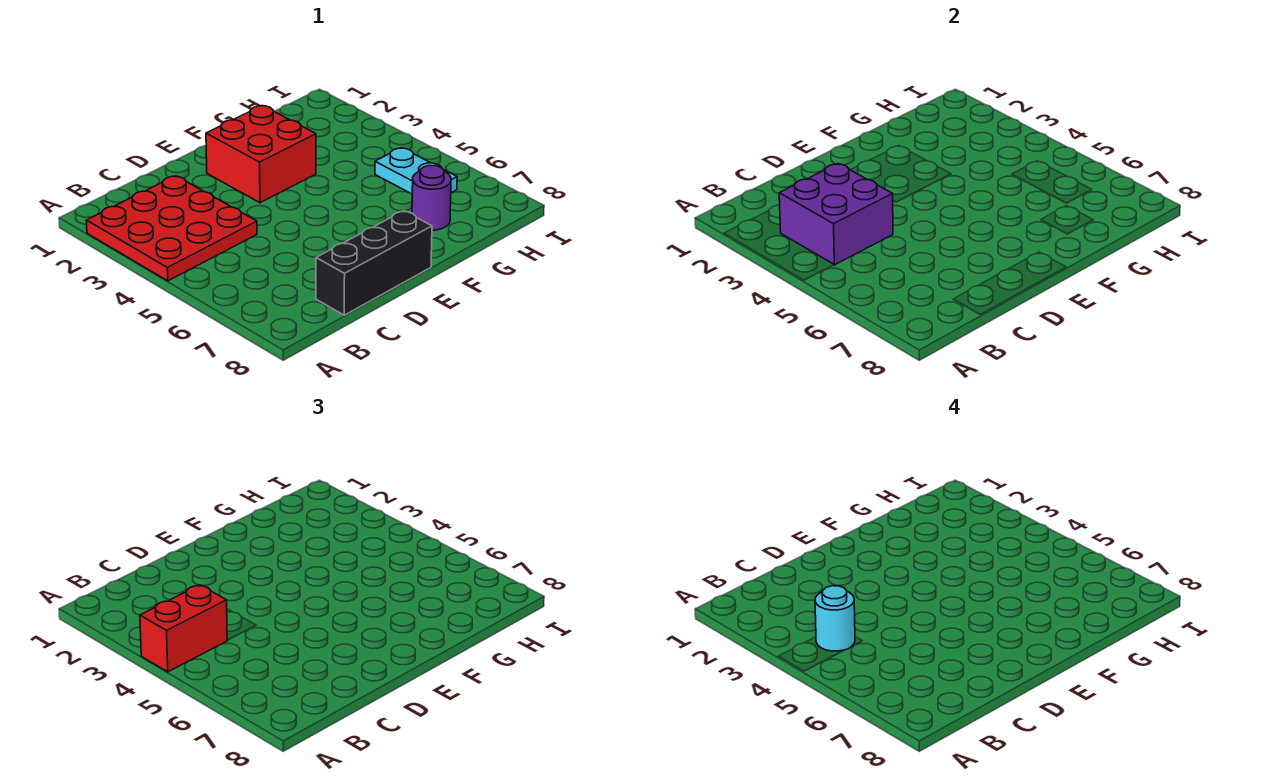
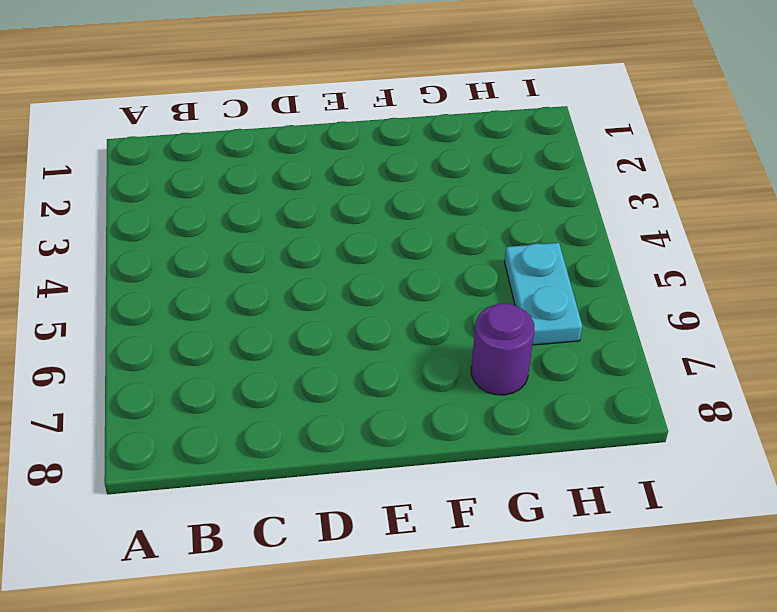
none -> red 3x3 plate [86,176,257,281]
none -> black 1x3 brick [316,211,432,315]

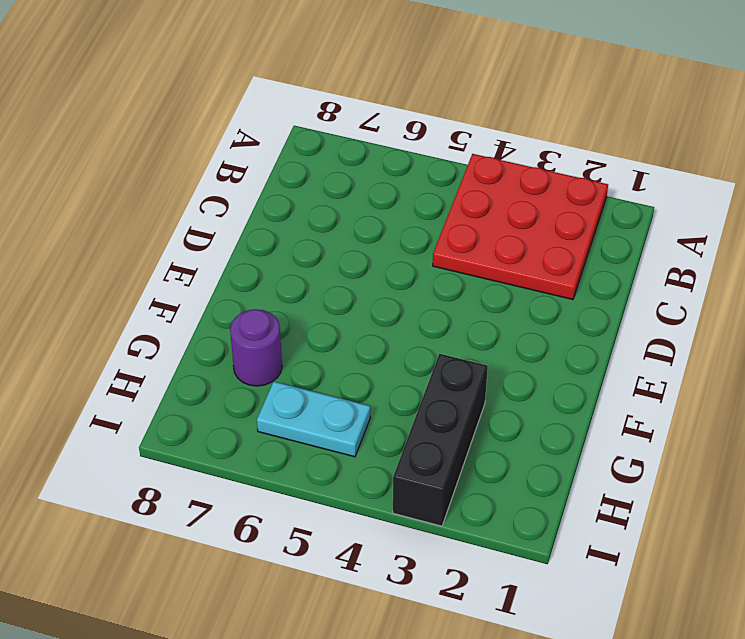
black 1x3 brick [393,354,488,526] -> black 1x3 brick moved to [316,211,432,315]
none -> red 2x2 brick [206,105,316,203]
none -> purple 2x2 brick [779,163,893,265]

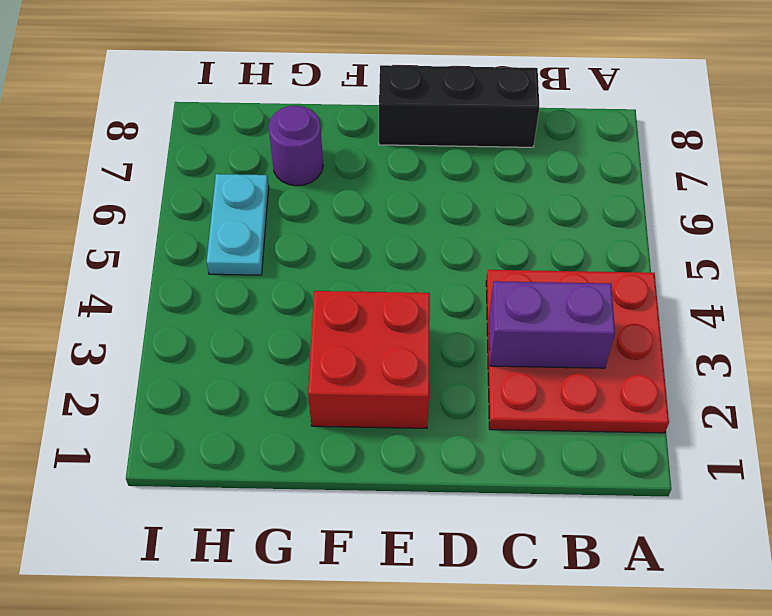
purple 1x2 brick [489,281,615,368] -> purple 2x2 brick [779,163,893,265]
none -> red 1x2 brick [140,585,227,672]
none -> cyan 1x1 round brick [815,586,855,651]

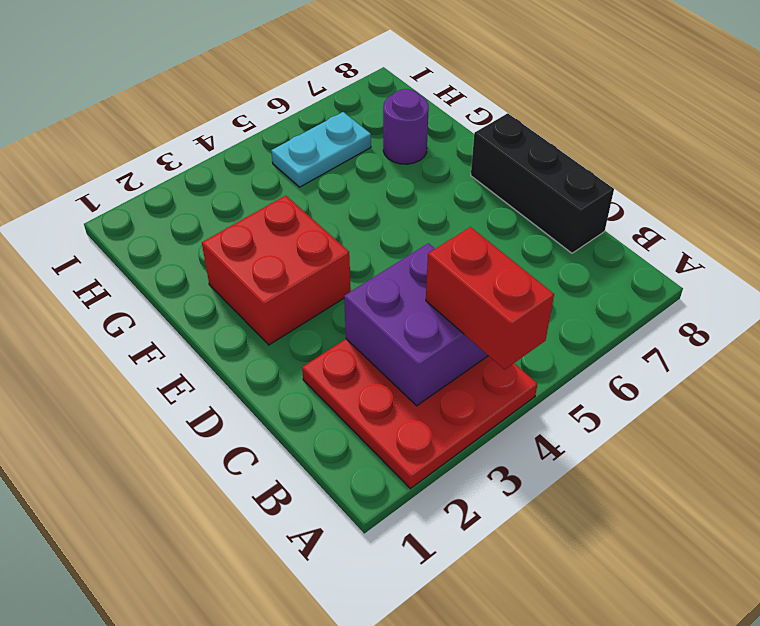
none -> cyan 1x1 round brick [815,586,855,651]

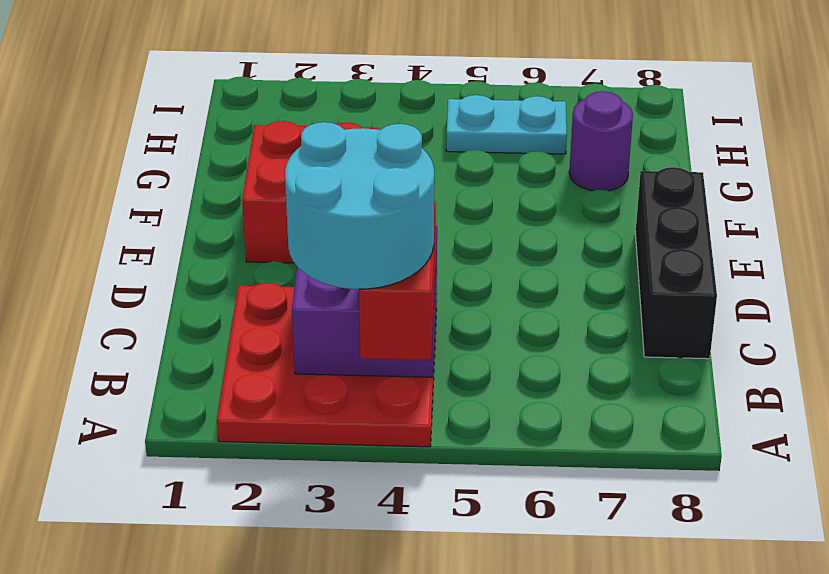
cyan 2x2 round brick [285,122,434,289] -> cyan 1x1 round brick [815,586,855,651]

